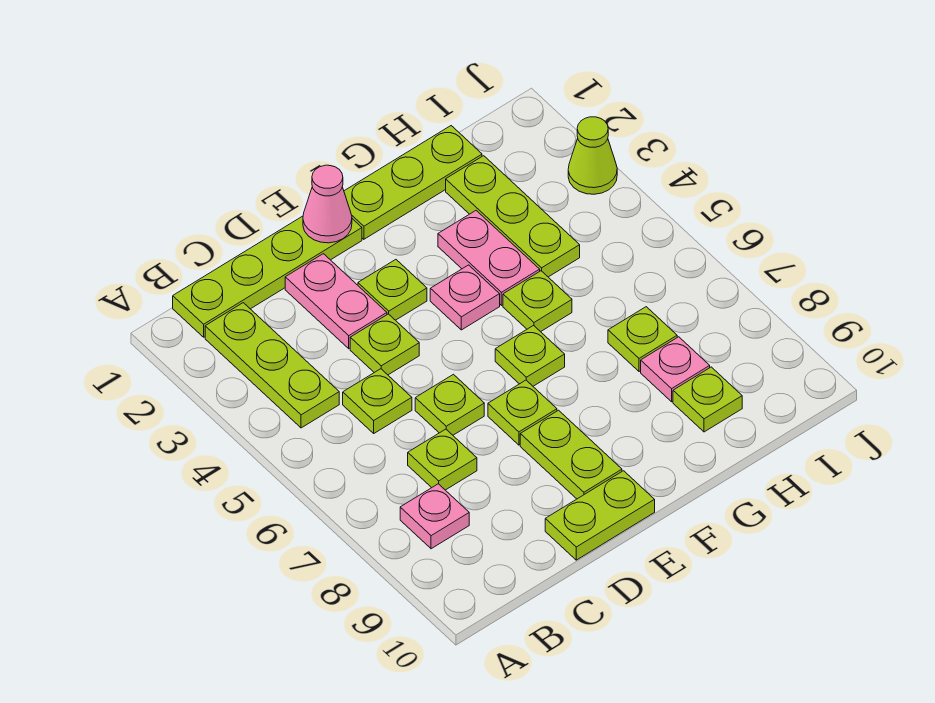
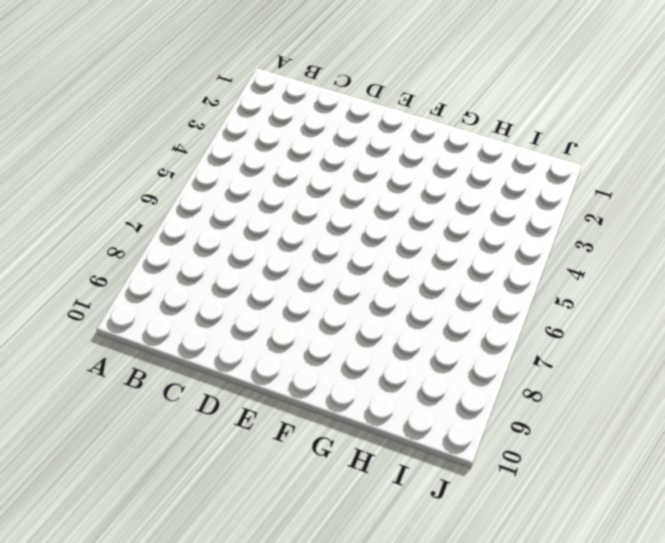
none -> lime 1x4 plate [173,216,362,337]
none -> lime 1x3 plate [205,303,339,428]
none -> pink 1x1 plate [400,484,469,549]

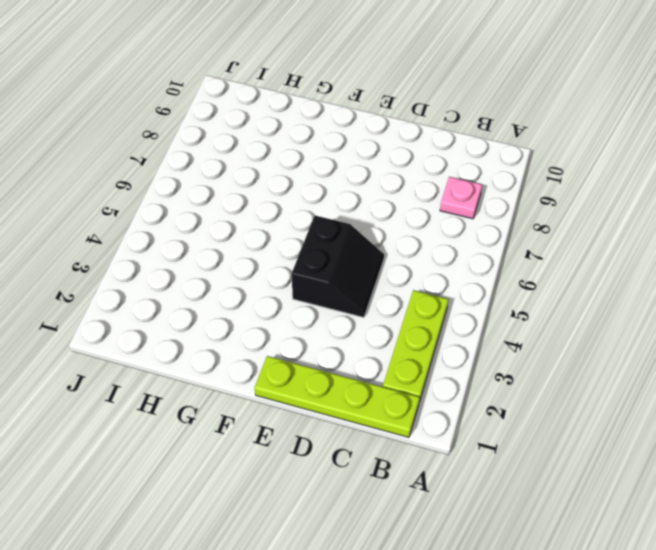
black 2x2 slope [292,216,384,317] -> lime 1x1 plate [350,314,419,375]
none -> lime 1x1 plate [343,369,412,433]
none -> lime 1x1 plate [408,429,477,490]
none -> pink 1x2 plate [285,254,387,349]

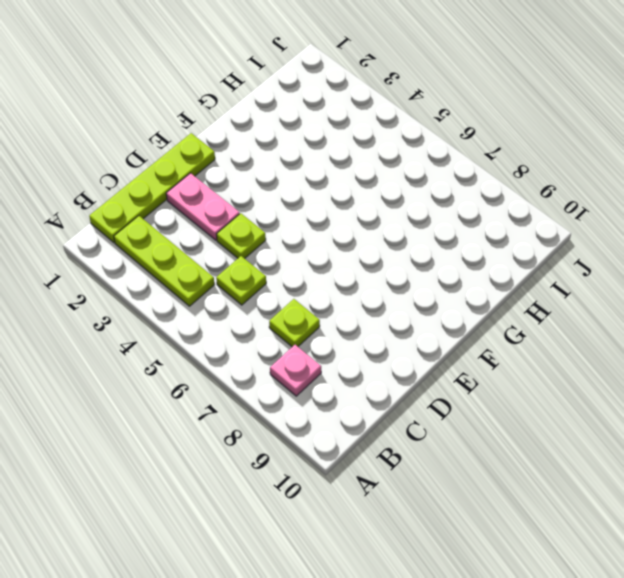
none -> lime 1x1 plate [415,374,484,435]
none -> lime 1x2 plate [545,471,655,560]
none -> lime 1x1 plate [358,260,427,320]

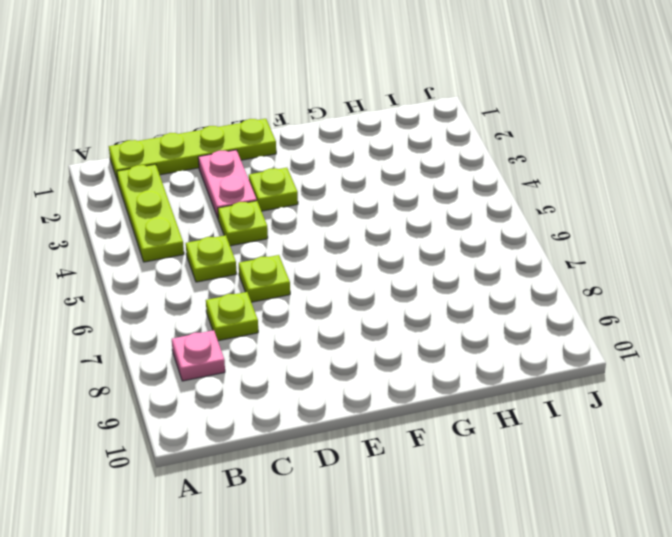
none -> lime 1x2 plate [545,471,655,560]
none -> lime 1x1 plate [488,380,557,445]
none -> lime 1x2 plate [520,410,622,499]

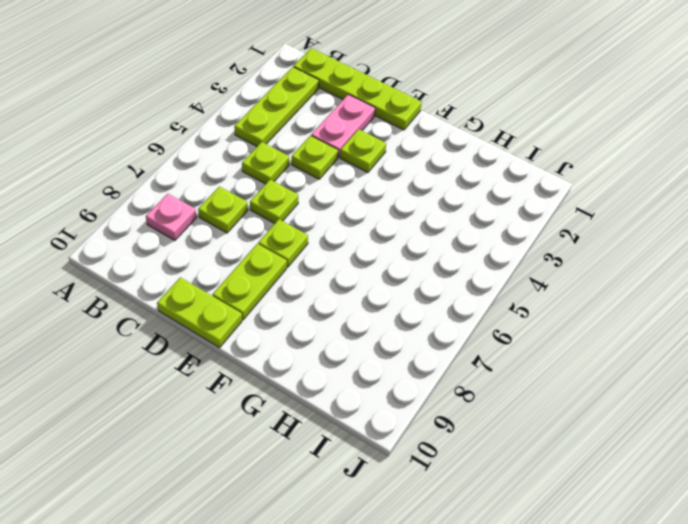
none -> lime 1x3 plate [344,126,482,239]
none -> pink 1x1 plate [430,265,500,330]
none -> lime 1x1 plate [495,326,565,386]

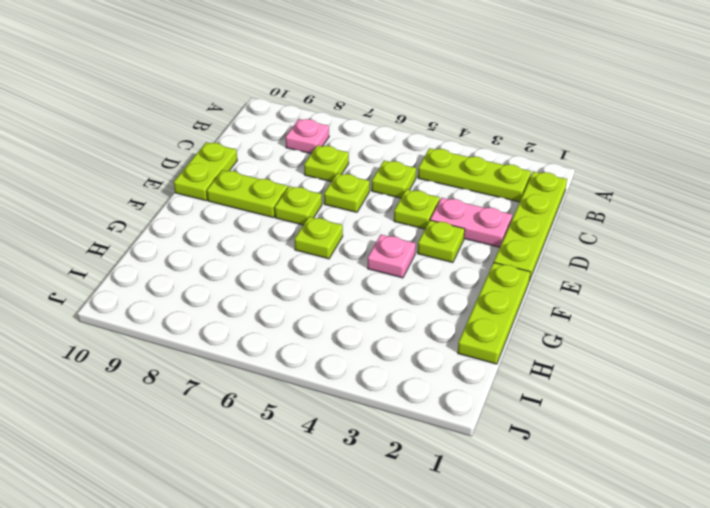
none -> pink 1x2 plate [438,211,540,305]
none -> lime 1x1 plate [503,271,572,332]
none -> lime 1x3 plate [446,156,580,277]

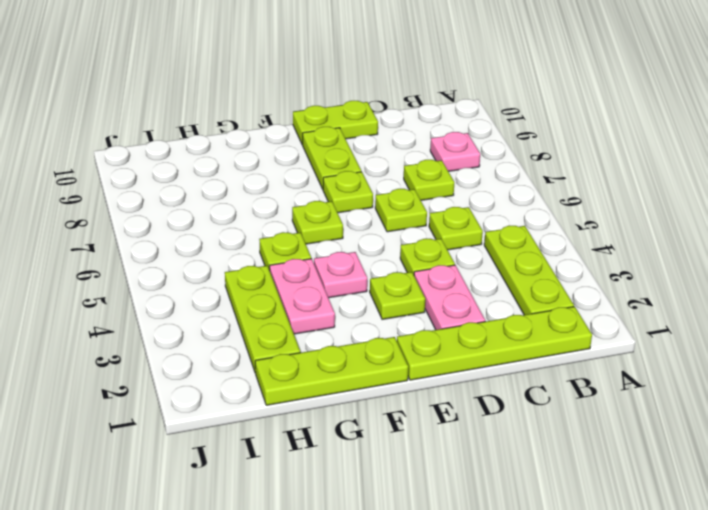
none -> lime 1x1 plate [608,307,677,371]
none -> pink 1x1 plate [641,337,710,402]
none -> lime 1x1 plate [673,367,742,432]

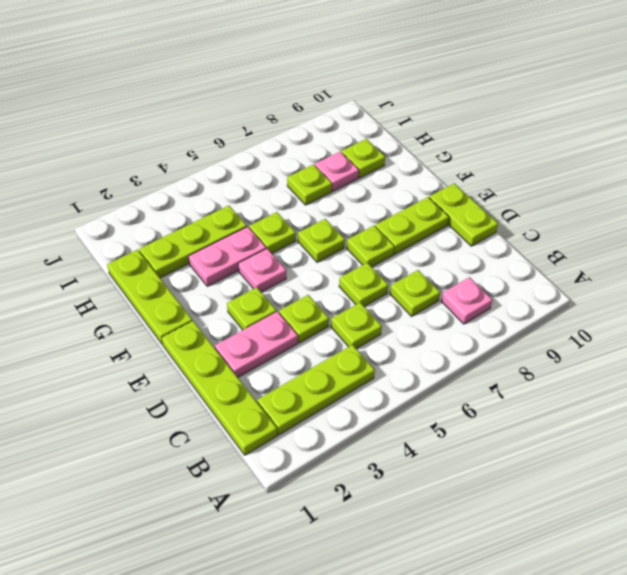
none -> lime 1x1 cone [568,117,617,194]
none -> pink 1x1 cone [303,165,352,243]

